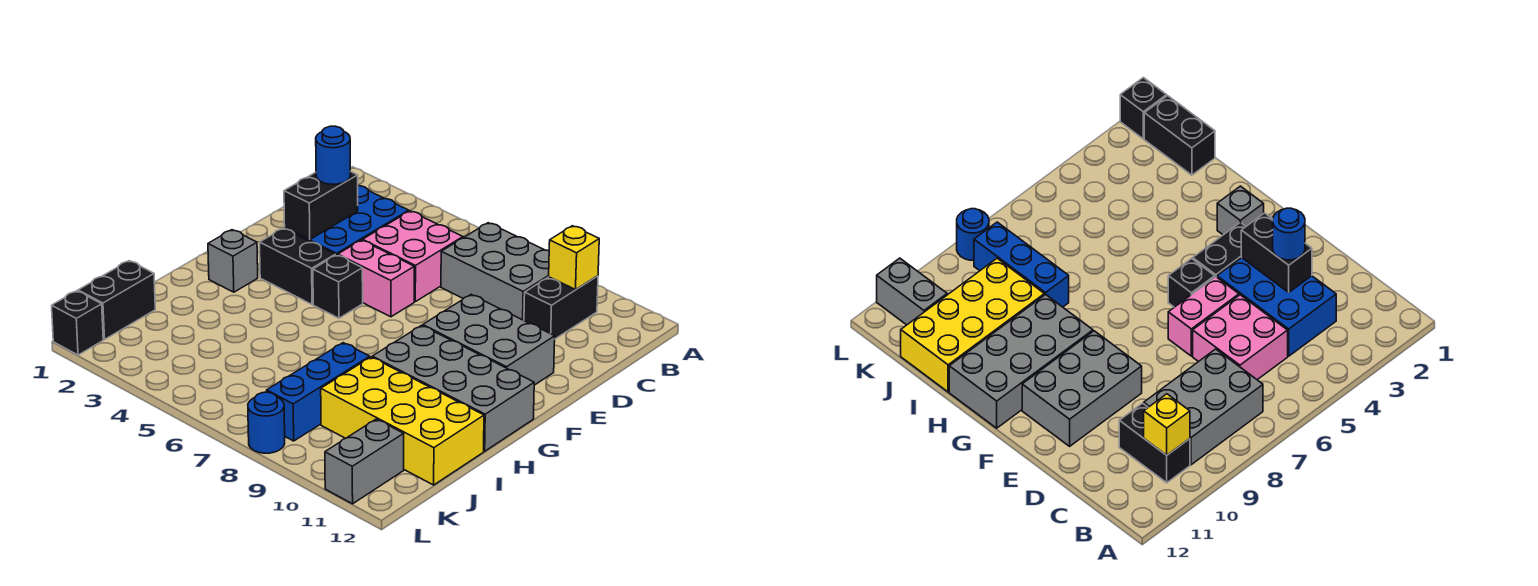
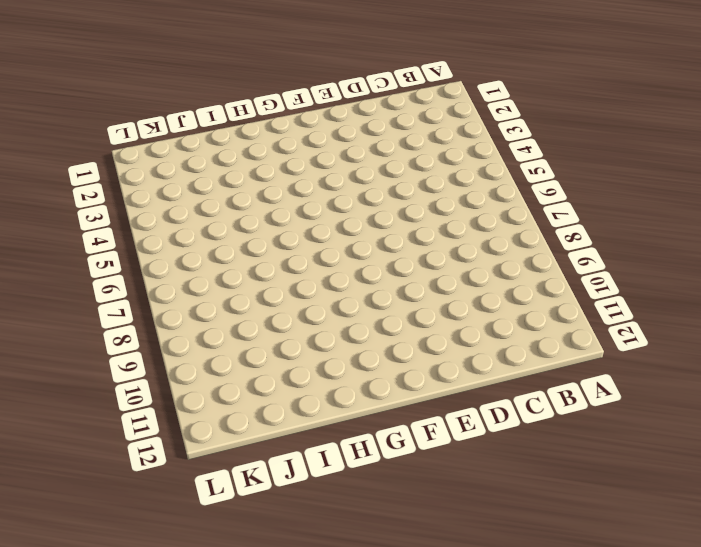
none -> grey 2x3 brick [441,223,549,320]
none -> black 1x2 brick [524,276,598,339]
none -> blue 2x3 brick [285,186,409,255]

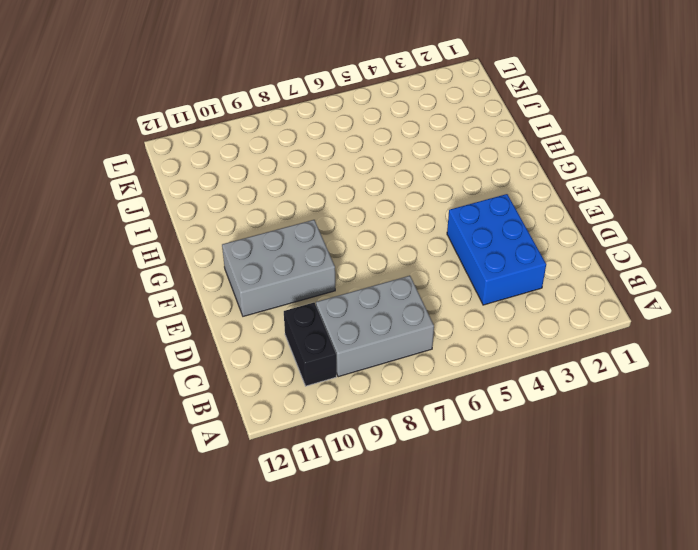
none -> pink 2x2 brick [363,211,463,302]
none -> pink 1x2 brick [338,240,414,317]
none -> black 1x2 brick [260,228,335,304]

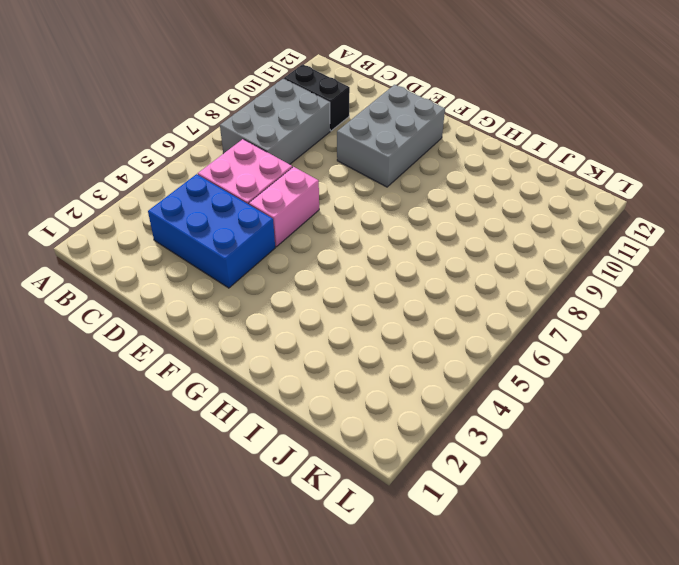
none -> black 1x2 brick [260,228,335,304]
none -> black 1x1 brick [313,255,363,318]
none -> grey 1x1 brick [208,230,258,292]

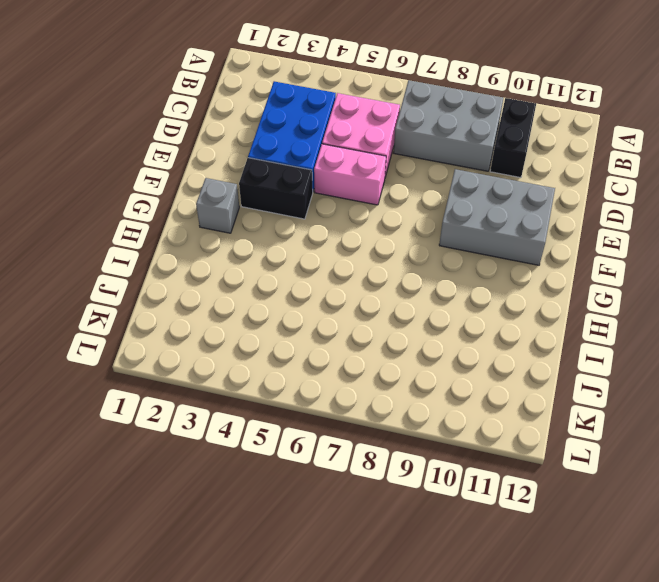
none -> black 1x1 brick [313,255,363,318]
none -> grey 2x4 brick [372,325,534,451]
none -> blue 1x3 brick [267,343,370,441]

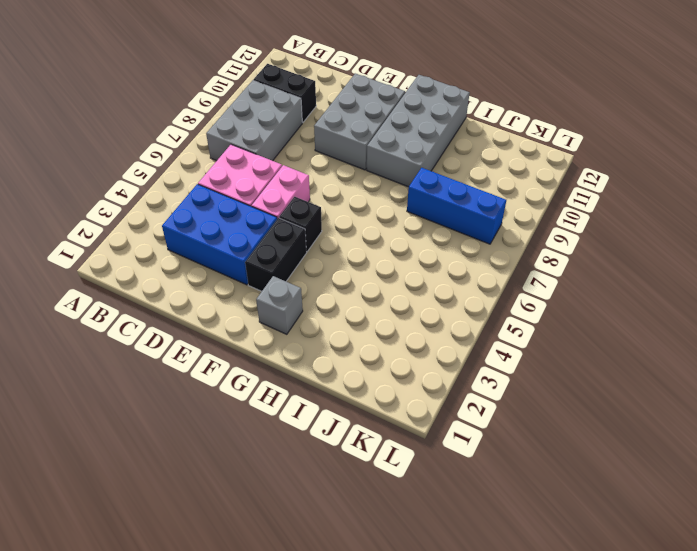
none -> yellow 2x4 brick [321,357,484,485]
none -> black 1x2 brick [78,261,155,339]
none -> grey 1x2 brick [325,419,404,504]

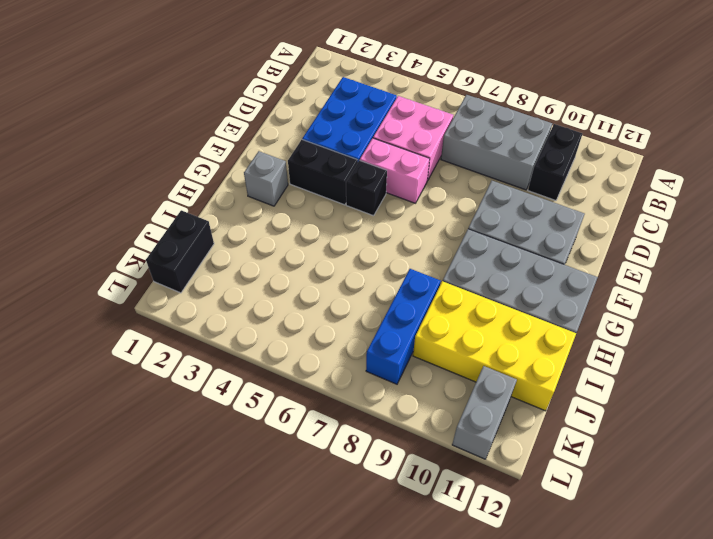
none -> black 1x1 brick [52,291,103,355]
none -> blue 1x1 round brick [248,392,285,453]
none -> yellow 1x1 brick [549,226,599,290]

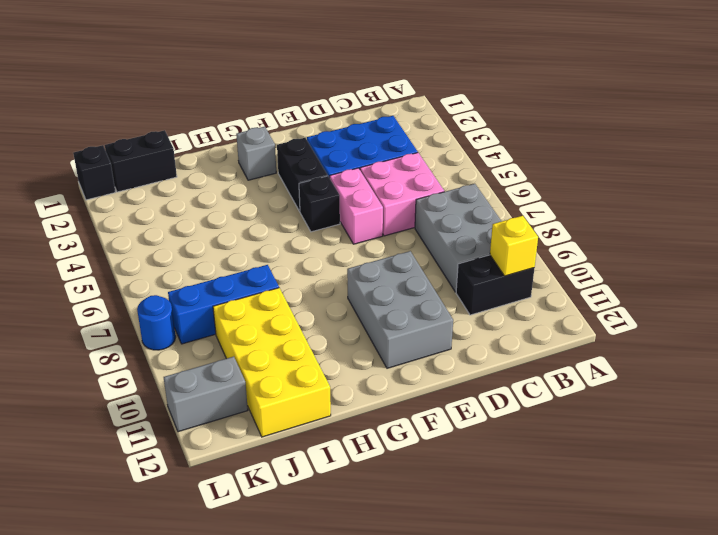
none -> grey 2x4 brick [372,325,534,451]
none -> black 1x2 brick [284,171,358,240]
none -> blue 1x1 round brick [316,126,350,184]

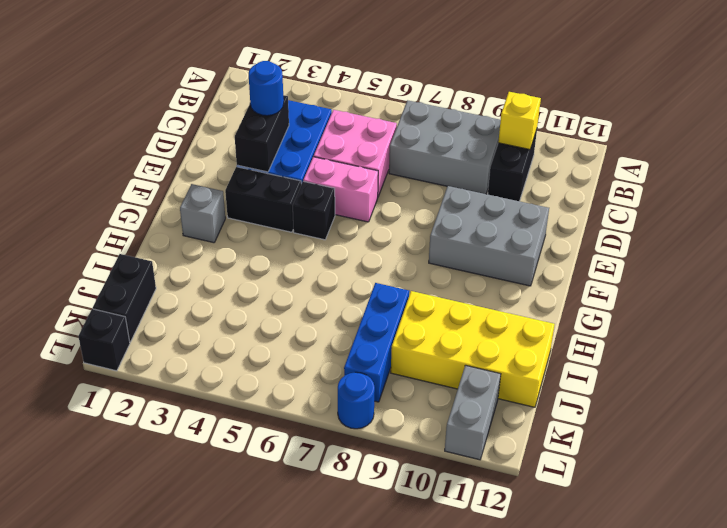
none -> grey 2x4 brick [372,325,534,451]

